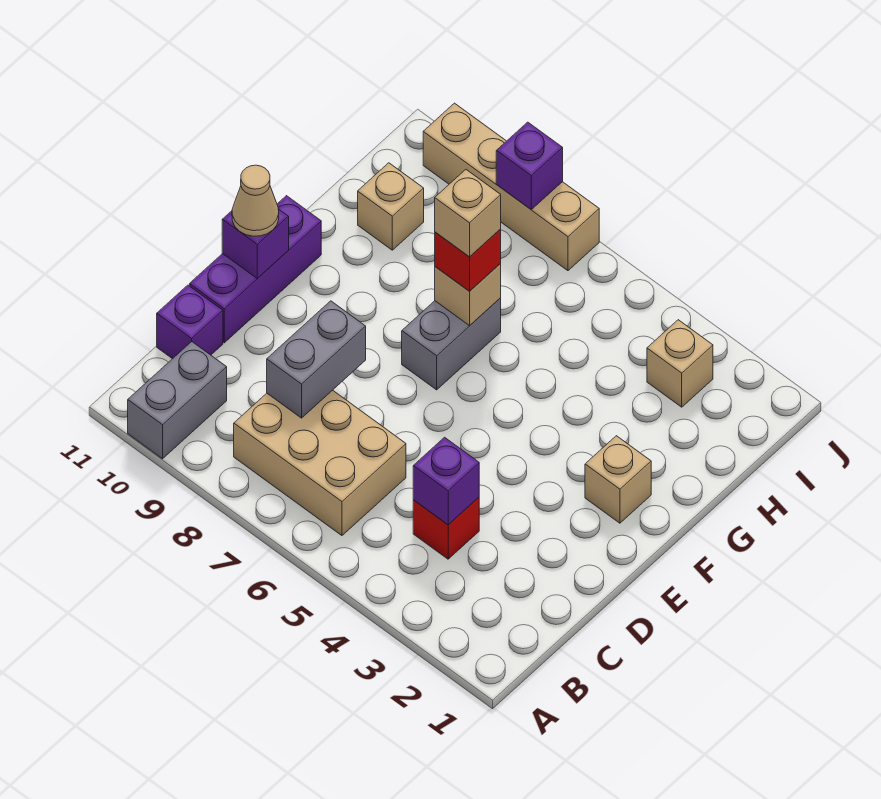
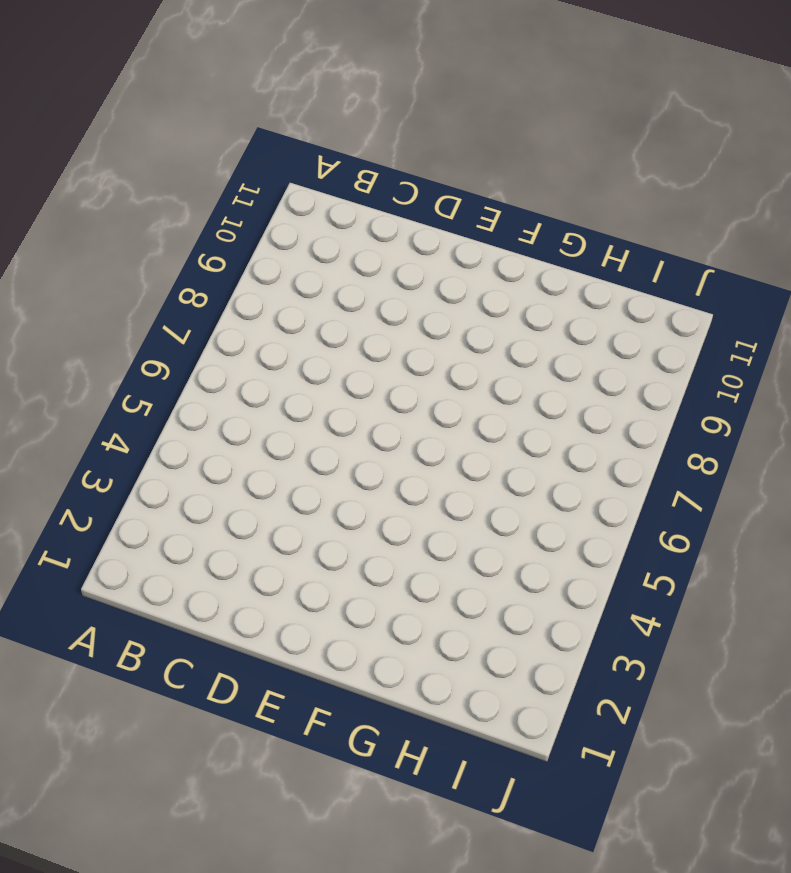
none -> grey 1x2 brick [128,342,227,459]
none -> tan 2x3 brick [234,390,406,535]
none -> red 1x1 brick [413,498,479,559]

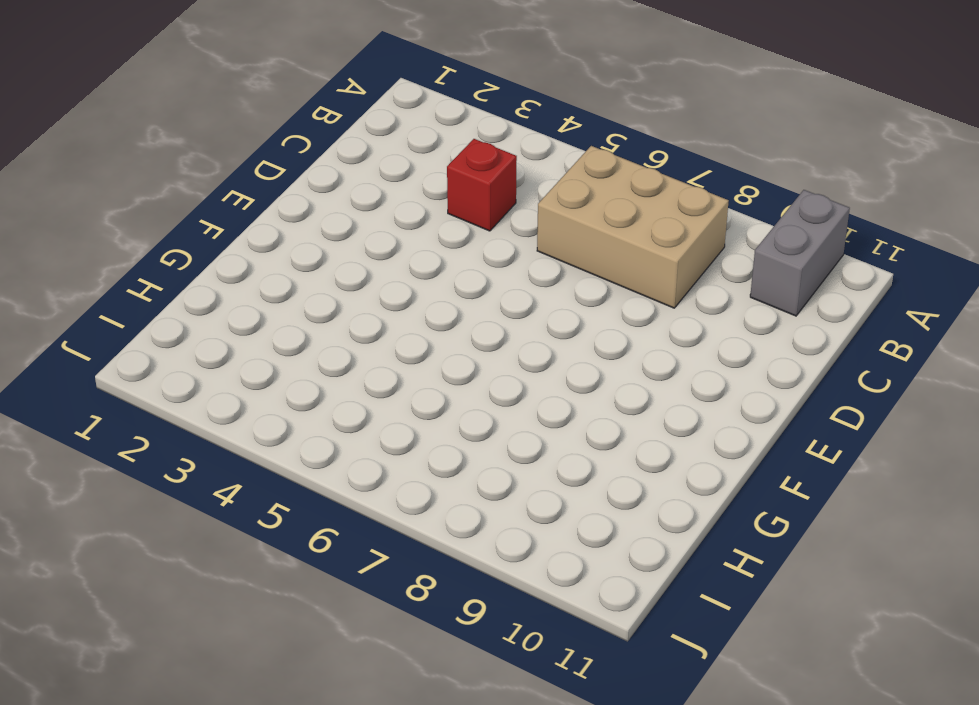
none -> purple 1x1 brick [157,285,223,359]
none -> purple 1x3 brick [190,196,321,343]
none -> tan 1x1 brick [585,436,651,523]

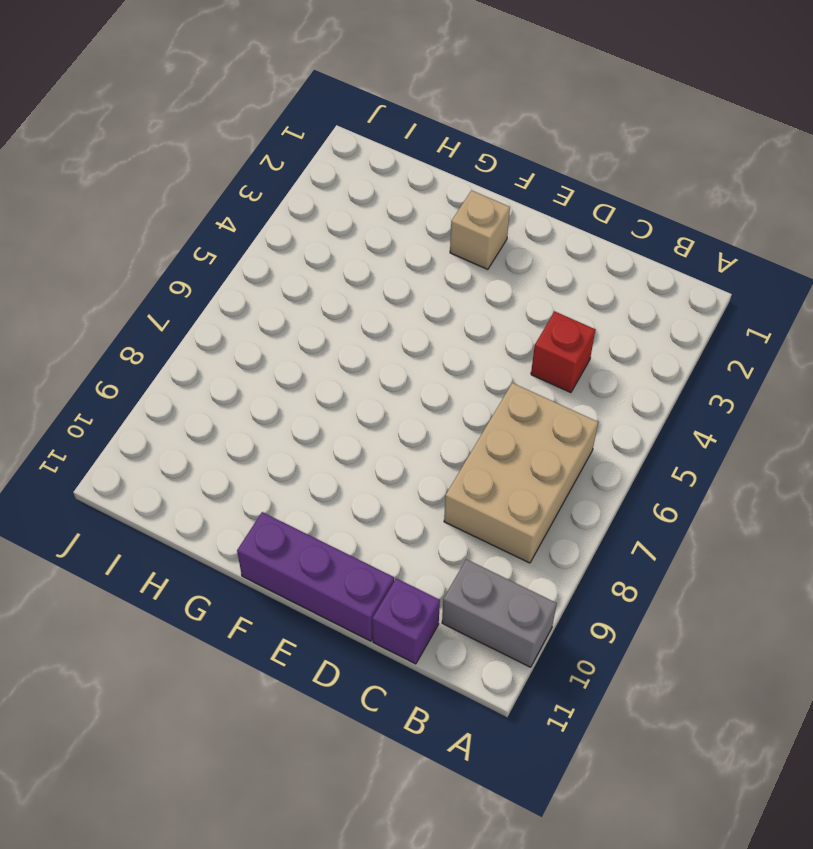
none -> grey 1x2 brick [402,298,501,390]
none -> tan 1x1 brick [358,163,424,250]
none -> tan 1x1 brick [647,320,713,407]

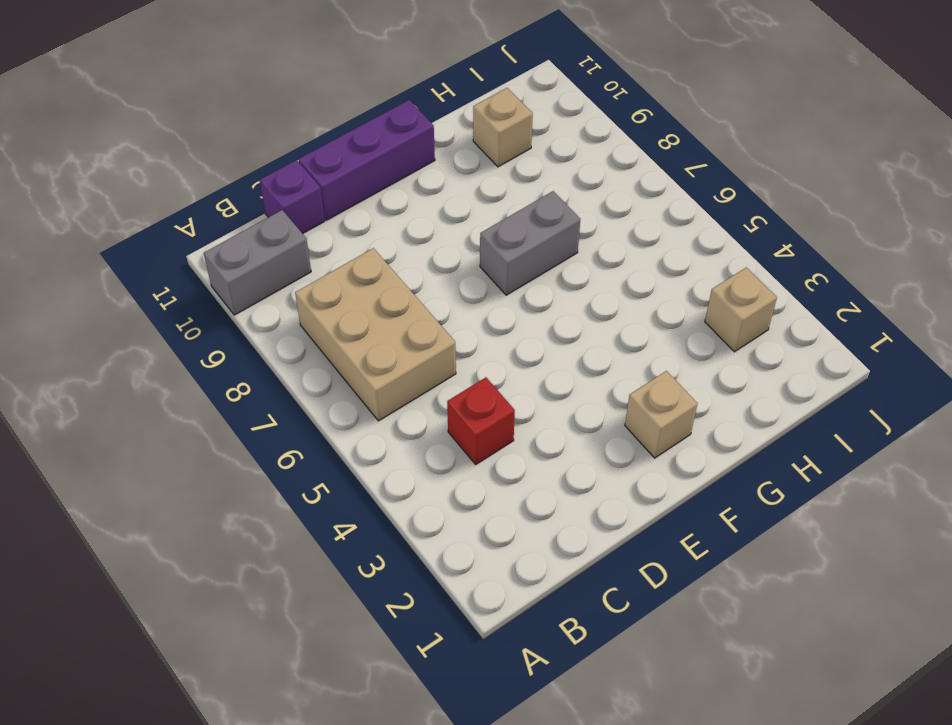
none -> tan 1x4 brick [423,103,599,271]
none -> purple 1x1 brick [413,437,479,525]
none -> grey 1x2 brick [267,301,366,418]

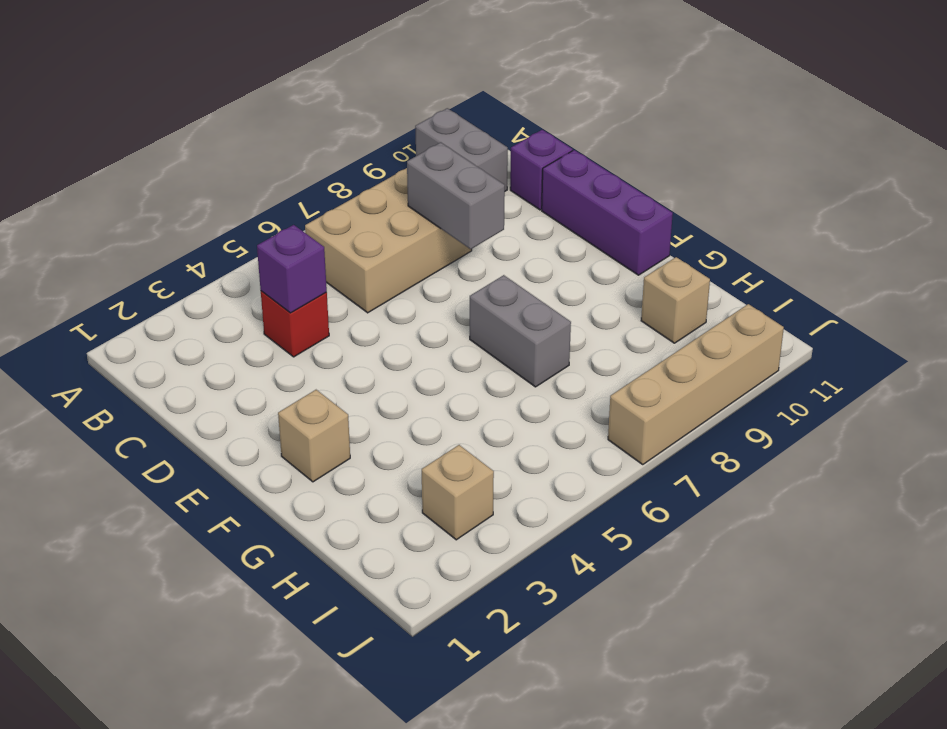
none -> purple 1x1 brick [222,209,289,279]
none -> tan 1x1 brick [435,264,501,326]
none -> purple 1x1 brick [496,122,563,209]

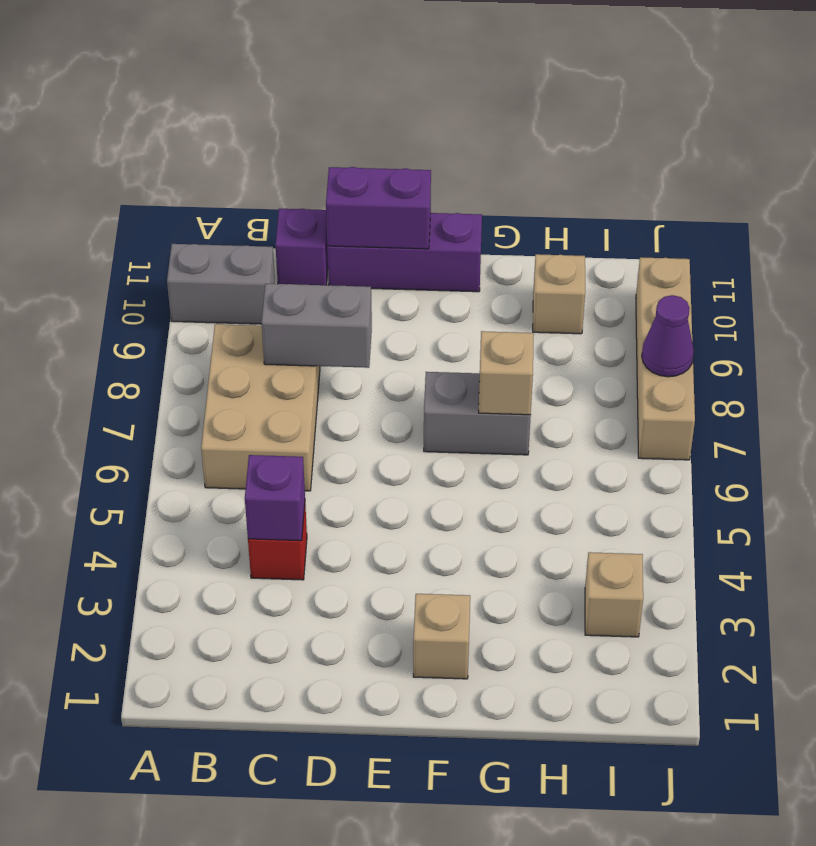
purple 1x2 brick [326,167,431,249] -> purple 1x1 brick [222,209,289,279]
purple 1x1 cone [642,295,694,377] -> purple 1x1 brick [496,122,563,209]
none -> tan 1x1 cone [232,165,279,236]
none -> red 1x1 brick [435,229,501,291]
none -> tan 1x1 brick [435,170,501,257]

